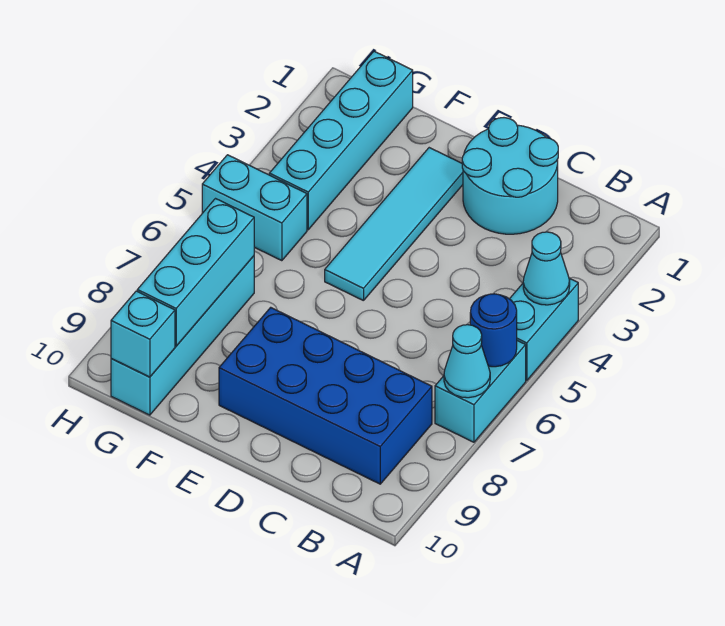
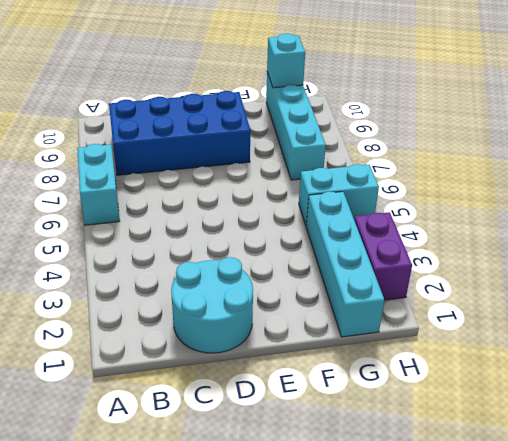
purple 1x2 brick [354,212,412,300] -> none
none -> cyan 1x2 brick [510,278,578,381]
none -> cyan 1x4 tile [325,148,463,301]
none -> cyan 1x1 cone [523,232,570,305]

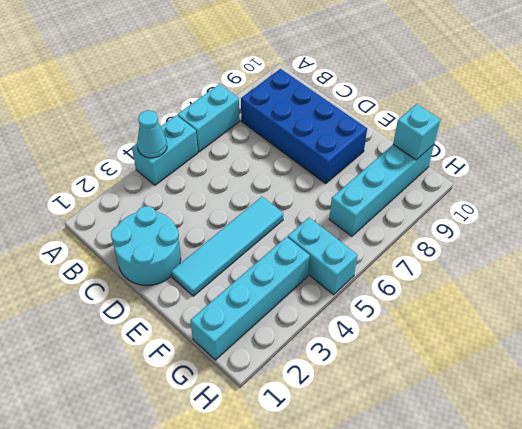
none -> blue 1x1 round brick [470,294,517,367]
none -> cyan 1x1 cone [444,325,490,398]
none -> cyan 1x3 brick [137,199,254,346]

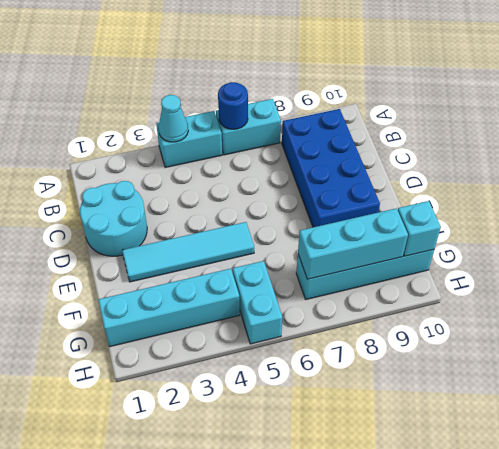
none -> cyan 1x1 cone [444,325,490,398]

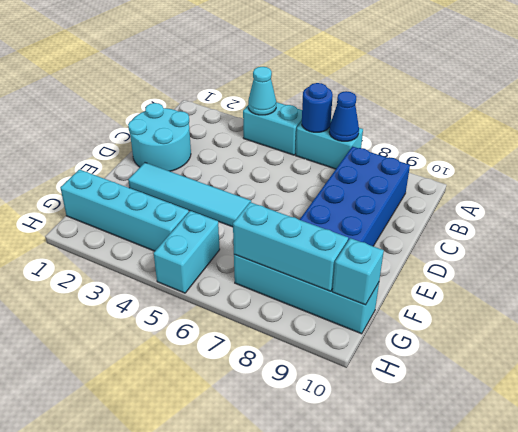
blue 1x1 cone [329,91,359,141] -> cyan 1x1 cone [444,325,490,398]

